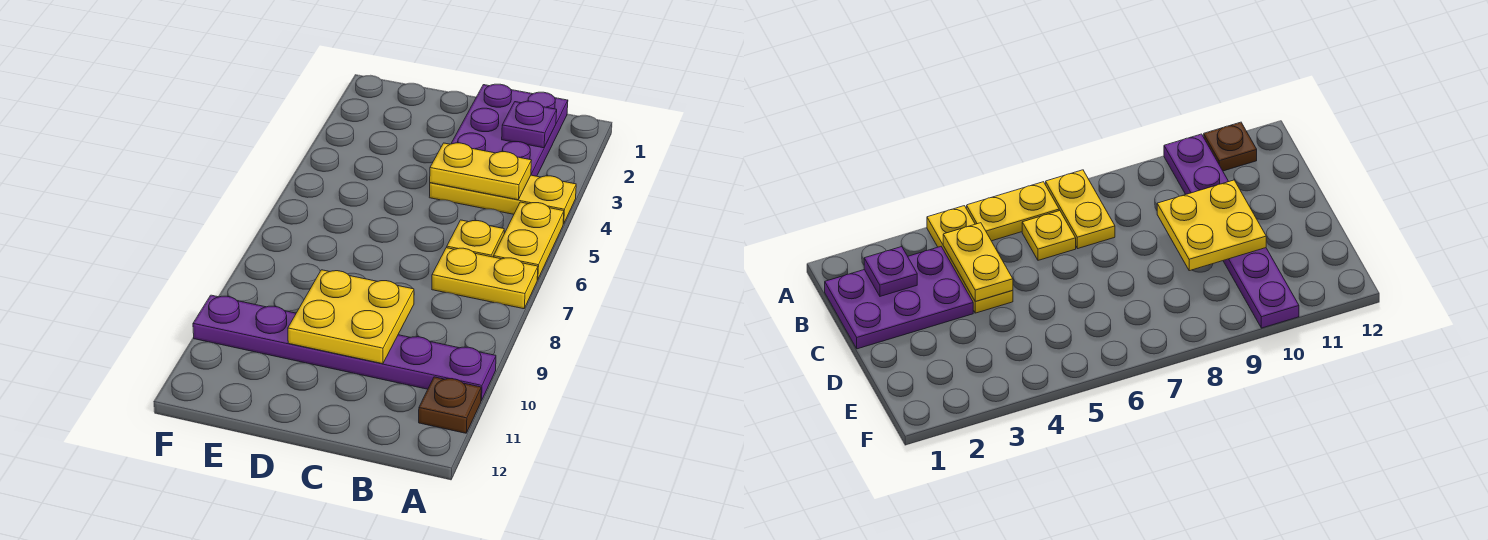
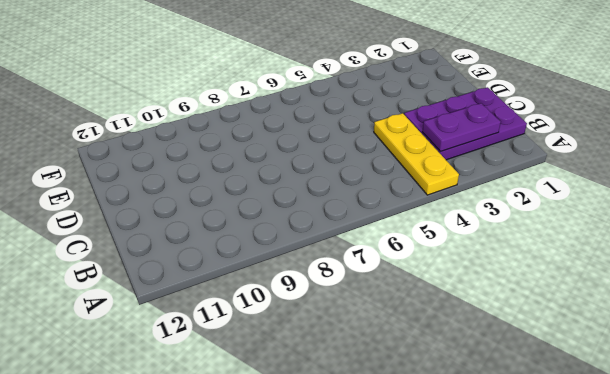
purple 1x2 plate [422,103,501,151] -> purple 1x1 plate [502,101,557,148]
none -> yellow 1x2 plate [494,202,564,280]
none -> yellow 1x2 plate [432,248,538,309]

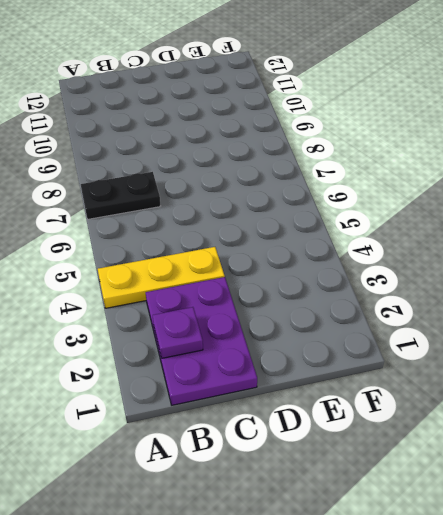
black 1x2 plate [81,172,160,219] -> yellow 1x2 plate [432,248,538,309]
none -> yellow 1x2 plate [494,202,564,280]
none -> purple 1x6 plate [193,295,496,401]

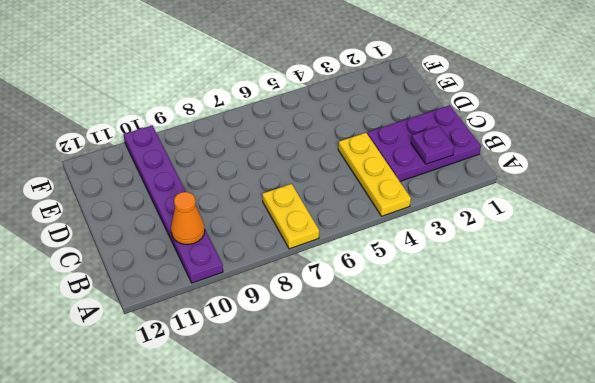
orange 1x1 cone [171,192,205,245] -> none
none -> yellow 1x2 plate [494,202,564,280]
none -> brown 1x1 plate [419,377,481,433]

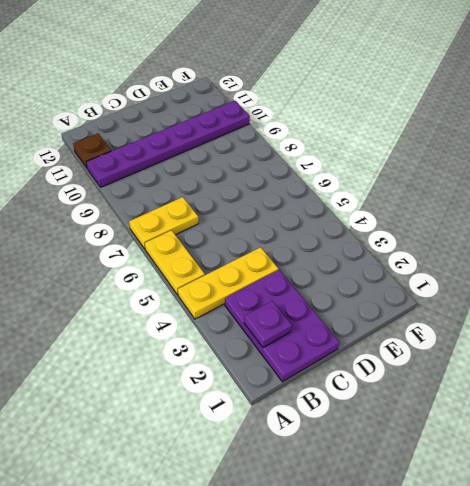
none -> yellow 1x1 plate [447,220,504,257]
none -> yellow 1x2 plate [430,143,532,200]

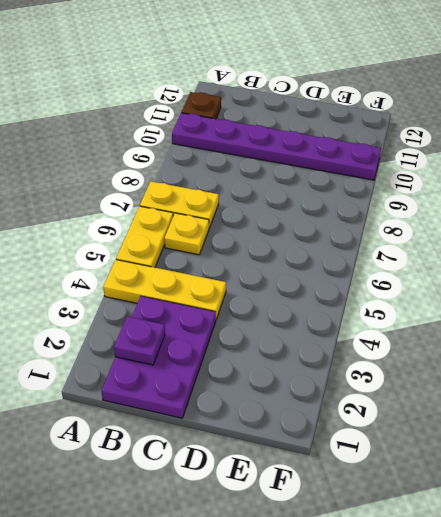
none -> yellow 1x2 plate [430,143,532,200]
none -> yellow 2x2 plate [288,270,414,364]

